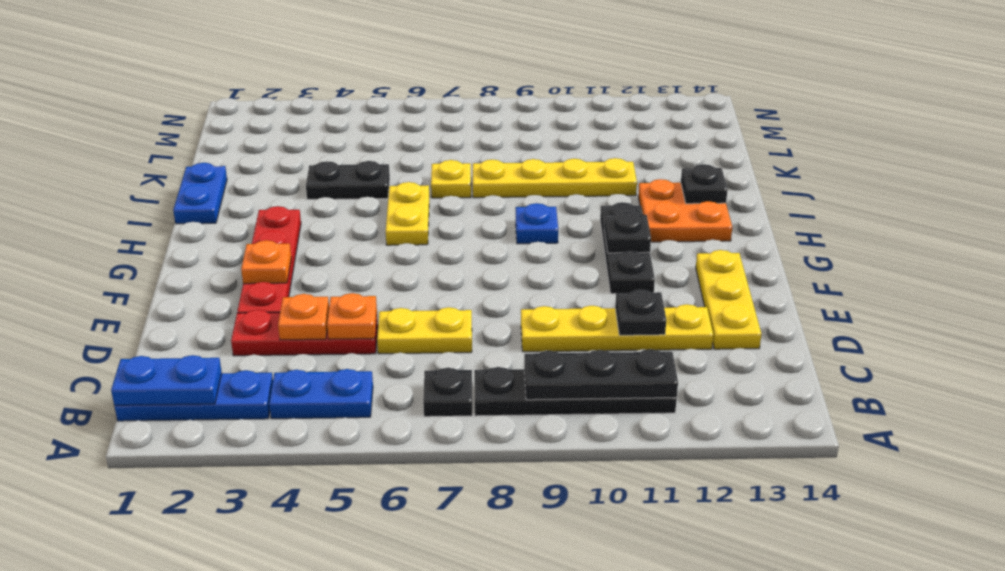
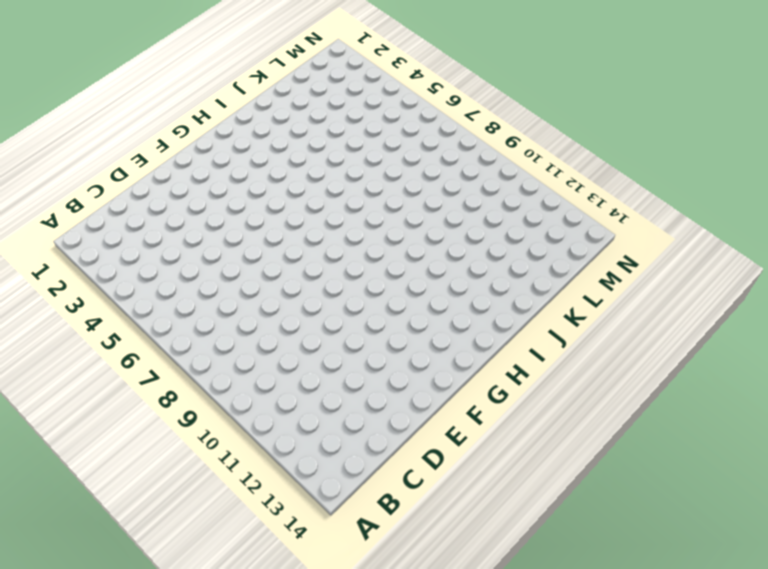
none -> blue 1x3 plate [114,370,273,421]
none -> blue 1x2 plate [269,369,373,419]
none -> black 1x1 plate [423,368,472,417]

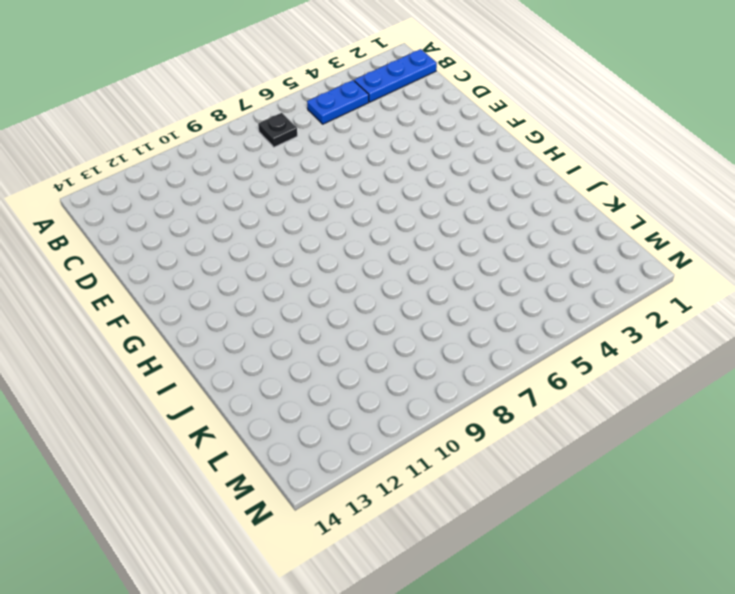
none -> black 1x4 plate [474,367,677,416]
none -> red 1x3 plate [231,310,378,356]
none -> yellow 1x2 plate [377,307,472,354]

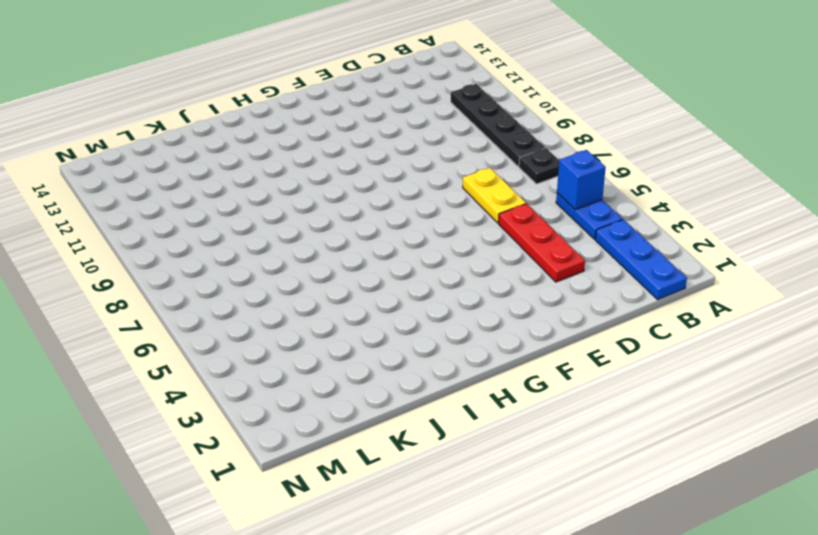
blue 1x1 brick [557,150,606,210] -> none
none -> yellow 1x4 plate [521,304,713,352]
none -> yellow 1x3 plate [696,250,761,349]
none -> red 1x4 plate [237,206,301,313]

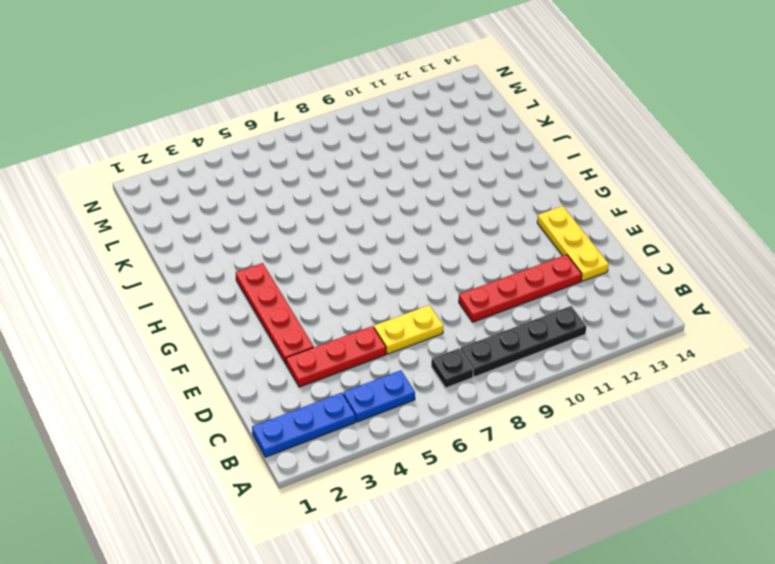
red 1x4 plate [459,255,582,322] -> yellow 1x4 plate [521,304,713,352]
none -> black 1x3 plate [600,202,655,294]
none -> yellow 1x2 plate [386,182,429,245]
none -> blue 1x1 plate [516,203,558,244]

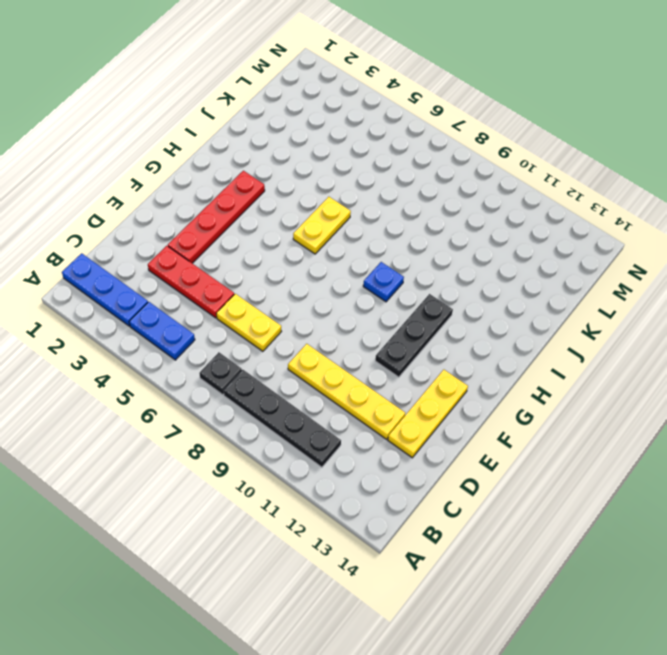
none -> orange 2x2 plate [638,179,732,242]
none -> blue 1x2 plate [173,163,227,224]
none -> black 1x2 plate [306,161,390,199]

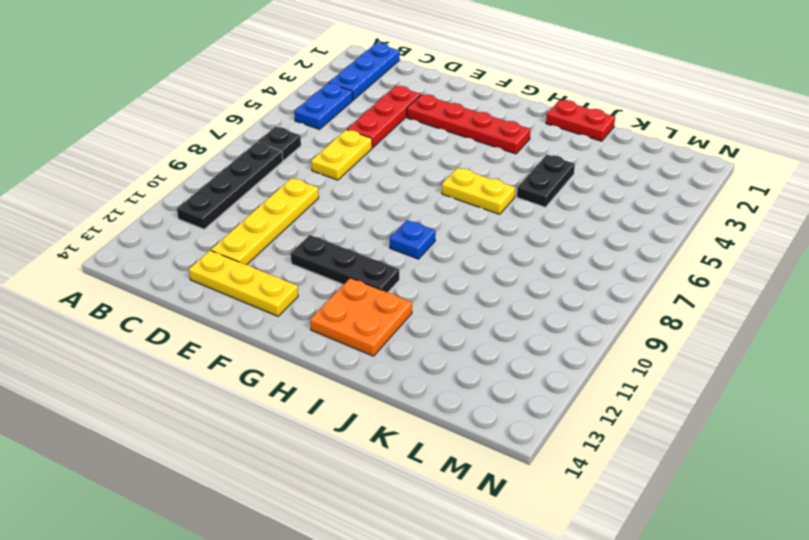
red 1x2 plate [546,100,615,141] -> blue 1x2 plate [173,163,227,224]
none -> yellow 1x1 plate [431,160,471,198]
none -> yellow 1x4 plate [473,158,637,198]
none -> blue 1x2 plate [111,355,222,405]

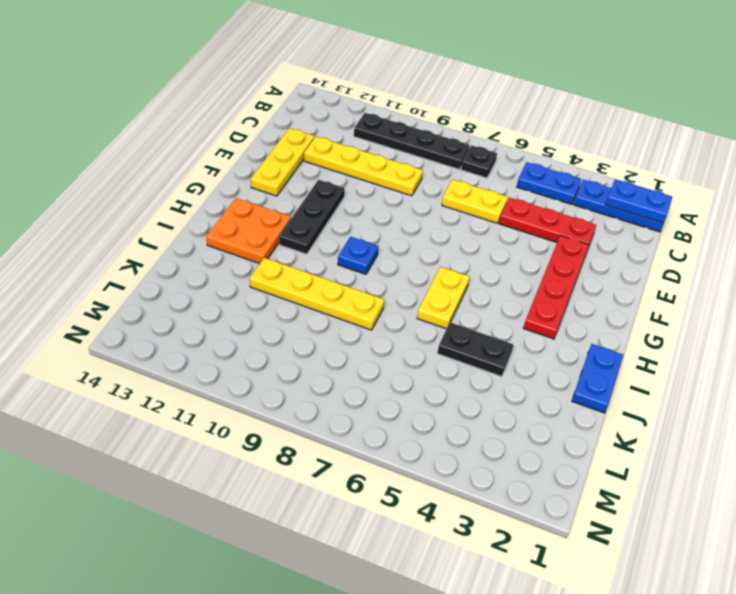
none -> yellow 1x1 plate [431,160,471,198]
none -> black 1x3 plate [524,349,678,400]
none -> orange 1x1 plate [278,294,329,340]

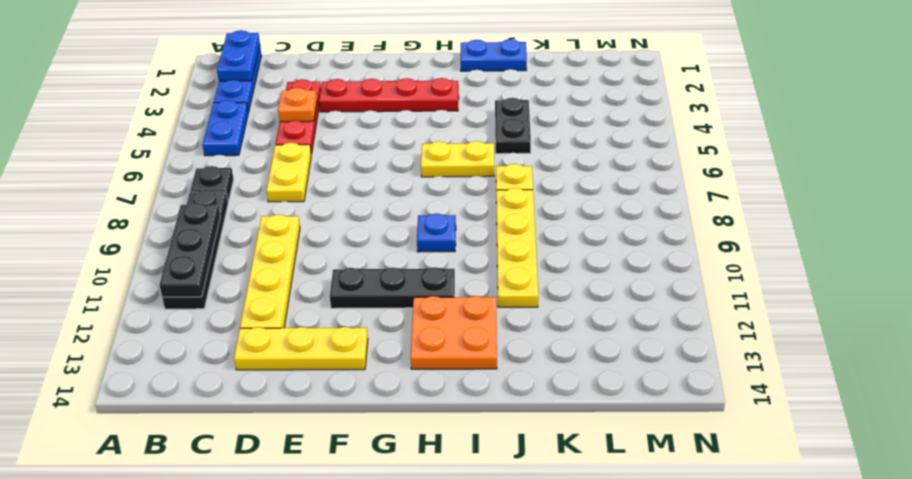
none -> orange 1x1 plate [327,293,377,339]
none -> black 1x1 plate [615,290,666,335]
none -> orange 1x1 plate [241,240,291,284]

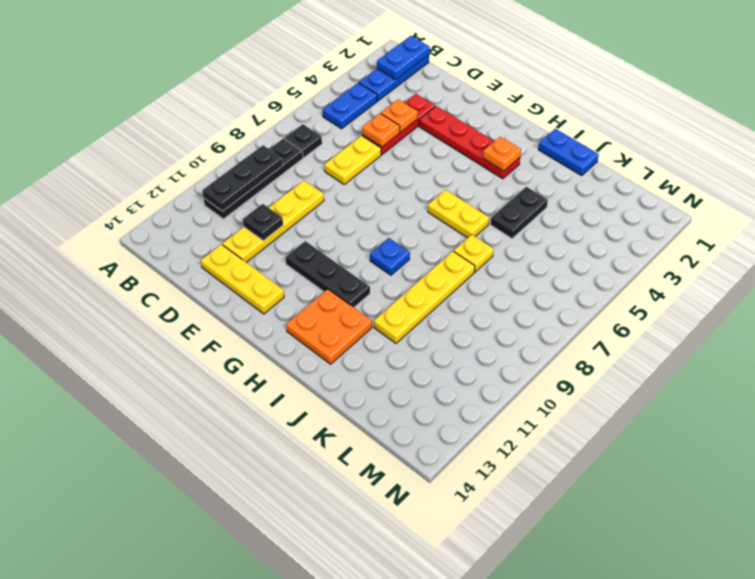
orange 1x1 plate [483,137,521,171] -> orange 1x1 plate moved to [241,240,291,284]
none -> black 1x1 plate [604,211,651,253]
none -> black 1x1 plate [681,164,728,204]

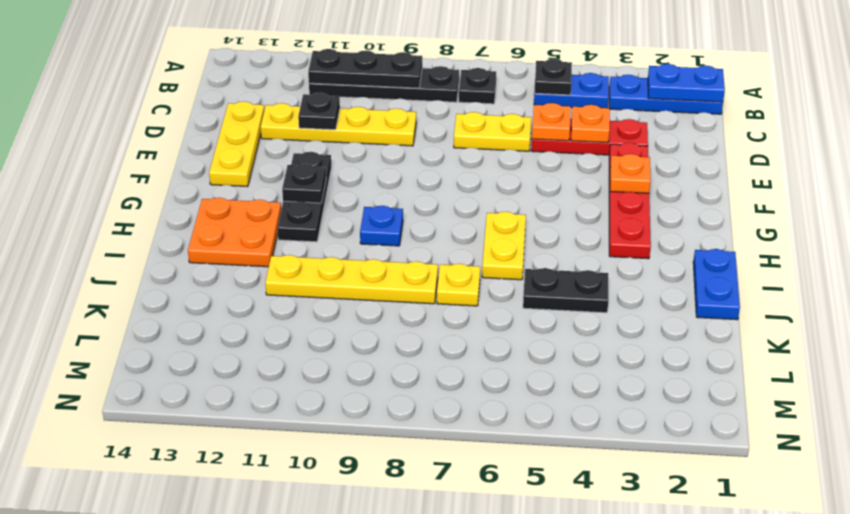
black 1x1 plate [534,59,572,95] -> black 1x1 plate moved to [681,164,728,204]

